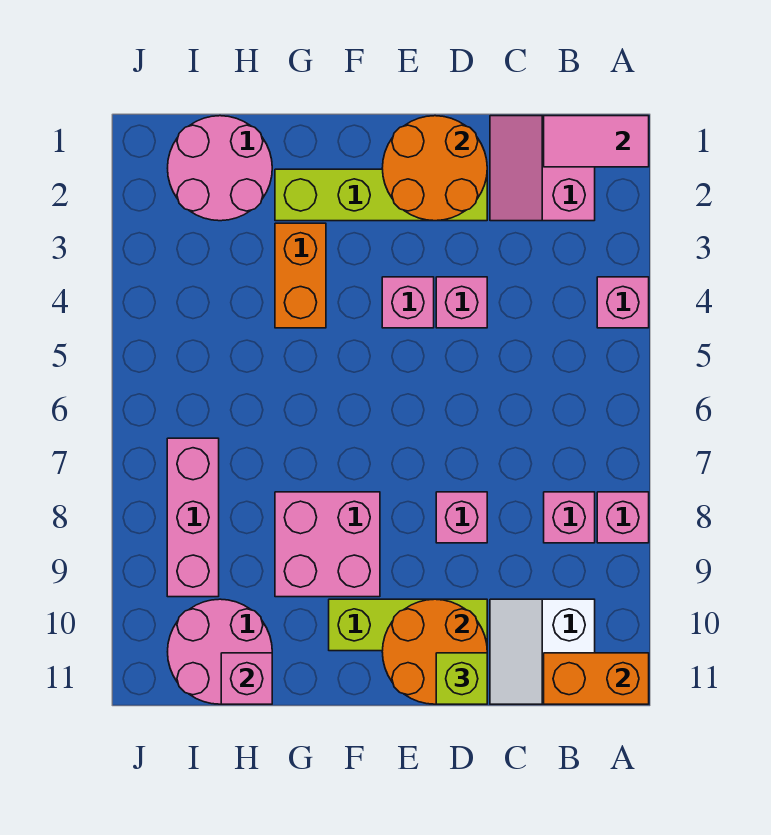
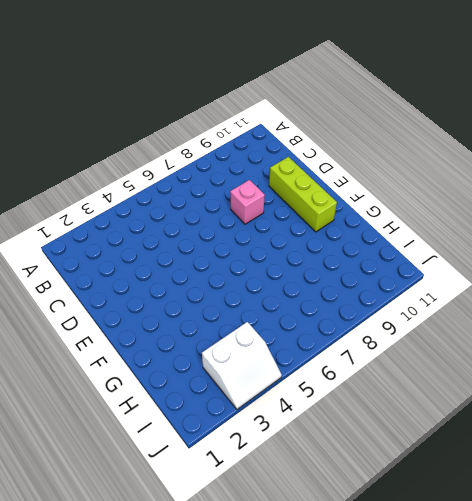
white 2x2 slope [202,322,282,409] -> white 2x2 slope moved to [490,599,595,704]
none -> pink 1x1 brick [597,277,649,328]
none -> pink 1x1 brick [597,492,649,543]
none -> pink 2x2 slope [490,116,595,221]

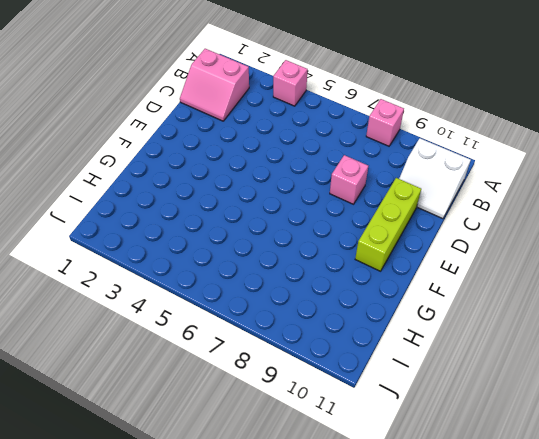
none -> pink 1x1 brick [544,492,595,543]
none -> lime 1x4 brick [275,169,487,221]
none -> pink 1x1 brick [436,277,487,328]

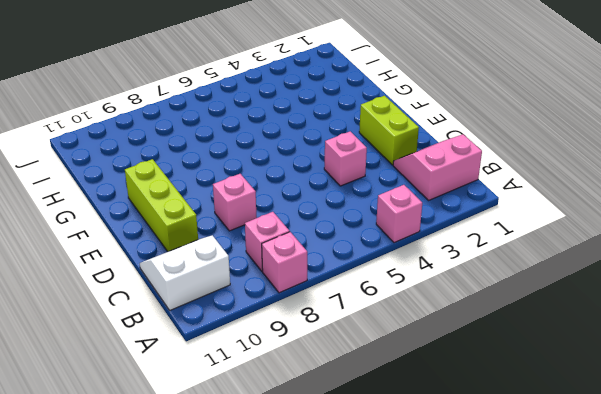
lime 1x2 brick [359,96,419,165] -> lime 1x4 brick [275,169,487,221]
none -> pink 1x1 brick [382,277,434,328]
none -> pink 2x2 brick [275,492,380,597]
none -> orange 1x2 brick [275,223,326,328]

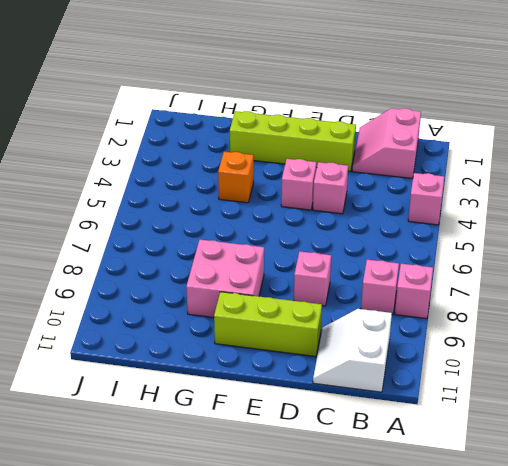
orange 1x1 brick [218,152,254,203] -> orange 1x2 brick [275,223,326,328]
none -> pink 2x2 round brick [168,116,272,221]
none -> pink 2x2 round brick [168,599,272,704]
none -> pink 1x3 brick [167,438,219,597]

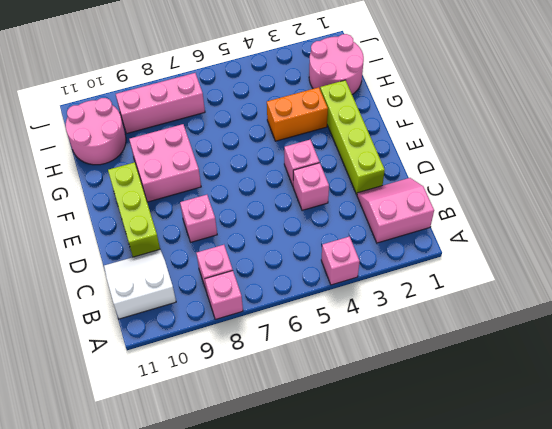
none -> pink 1x2 tile [544,116,649,167]
none -> orange 1x2 brick [544,653,649,704]
none -> orange 2x2 round brick [382,116,487,221]

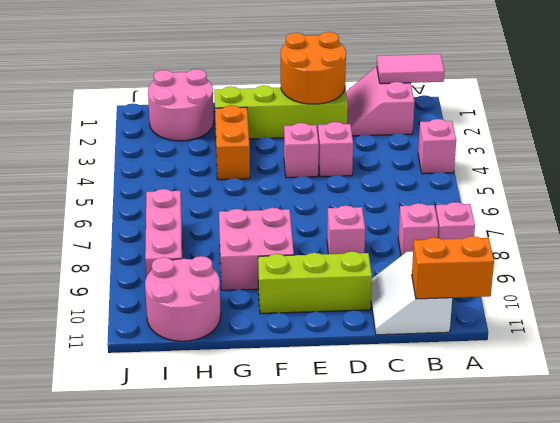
none -> orange 2x2 round brick [382,599,487,704]
none -> pink 1x1 brick [221,653,272,704]
none -> lime 1x1 brick [436,653,487,704]

